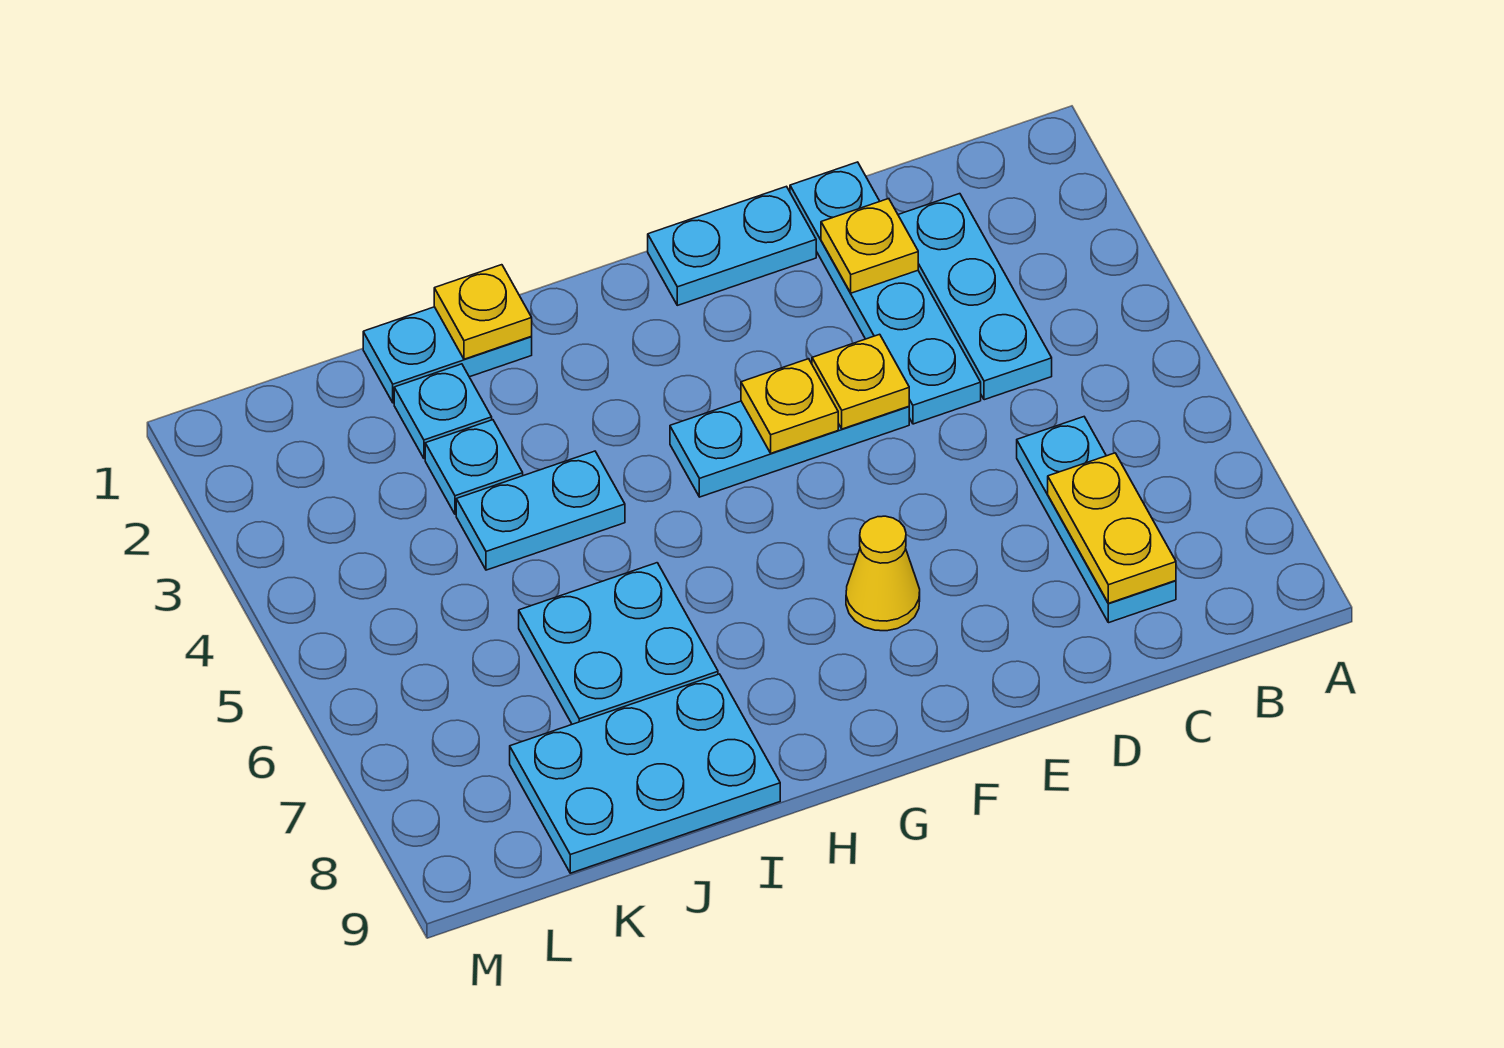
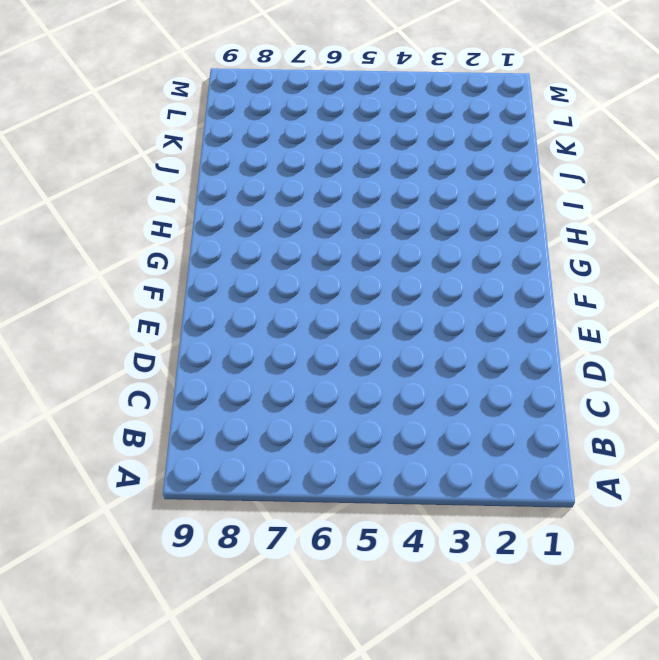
none -> cyan 1x3 plate [898,194,1052,400]
none -> cyan 1x3 plate [1017,417,1176,623]
none -> cyan 1x4 plate [790,162,981,424]

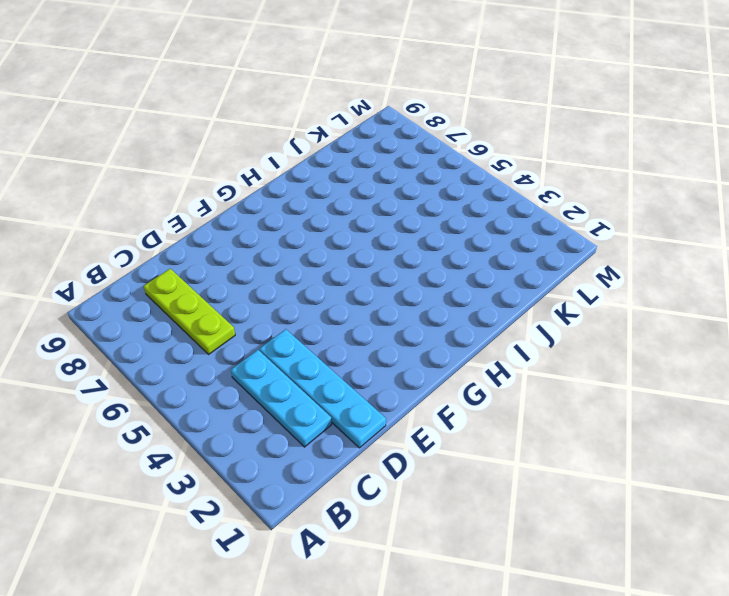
lime 1x3 plate [144,269,235,354] -> cyan 1x3 plate [1017,417,1176,623]
none -> cyan 1x2 plate [648,186,816,305]
none -> cyan 1x3 plate [670,401,909,497]
none -> yellow 1x1 cone [846,516,920,631]

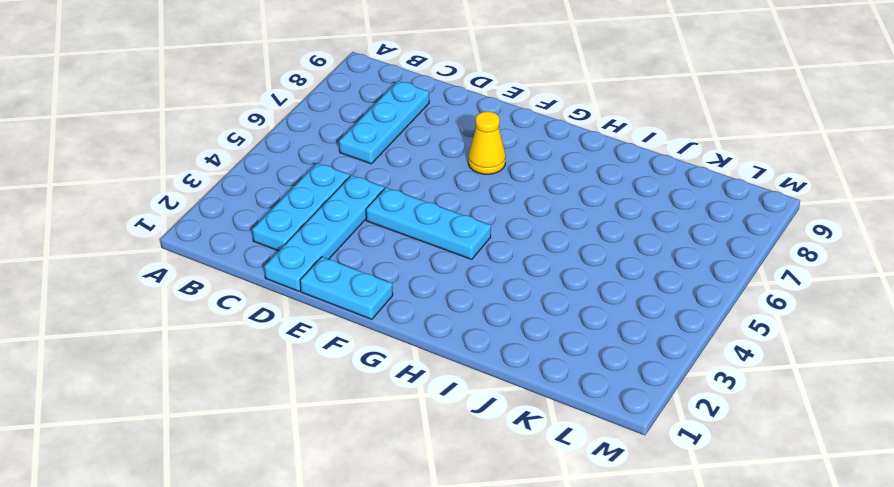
none -> cyan 1x2 plate [363,307,532,403]
none -> cyan 1x2 plate [456,451,625,570]
none -> cyan 2x2 plate [519,563,718,724]

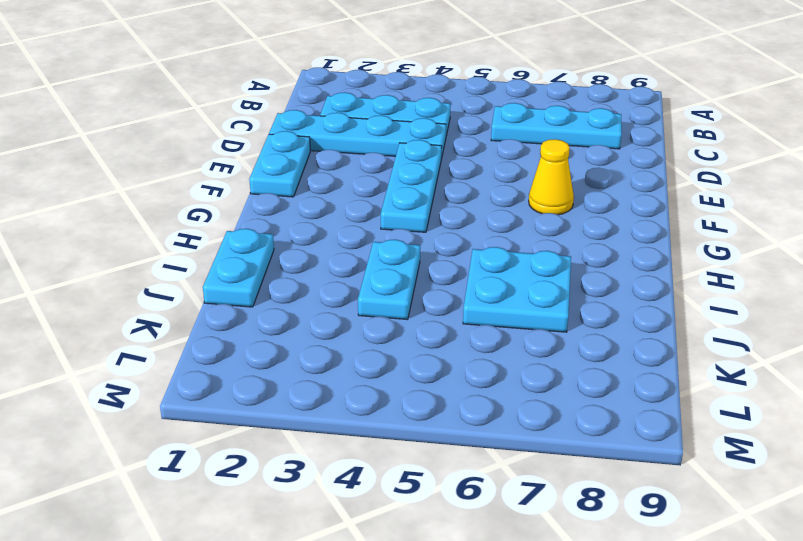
none -> cyan 2x3 plate [510,674,780,873]
none -> cyan 1x1 plate [394,364,492,459]
none -> cyan 1x1 plate [425,420,523,514]

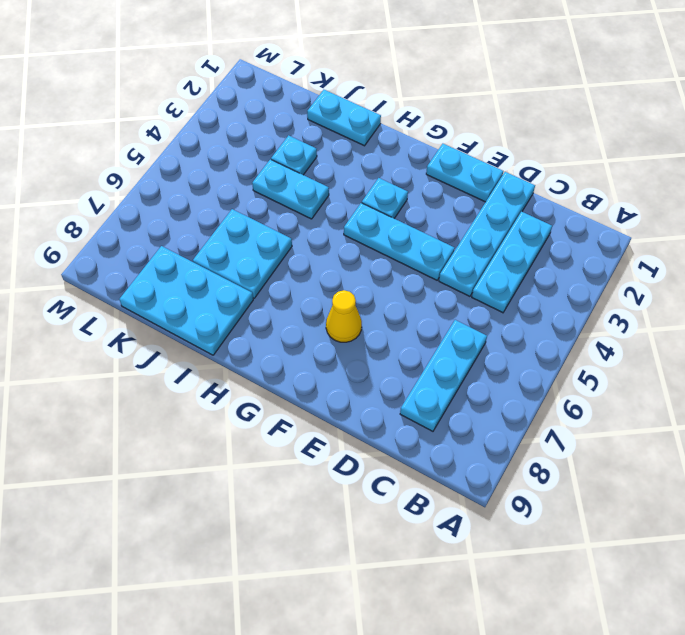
cyan 1x1 plate [362,178,408,218] -> cyan 1x1 plate moved to [394,364,492,459]
none -> yellow 1x2 plate [1048,453,1176,603]
none -> yellow 1x1 plate [821,199,918,293]
none -> yellow 1x1 plate [812,334,909,429]

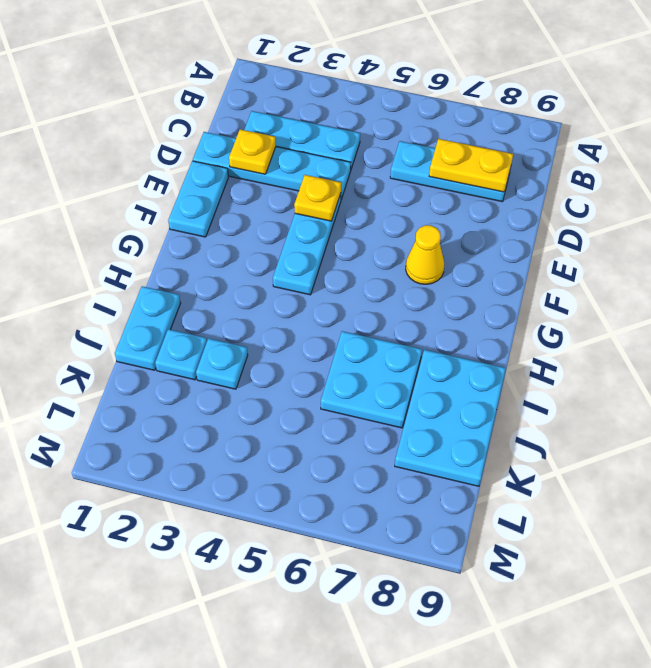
none -> cyan 1x2 plate [456,451,625,570]
none -> yellow 1x1 plate [741,359,838,453]
none -> yellow 1x1 plate [434,265,532,359]

